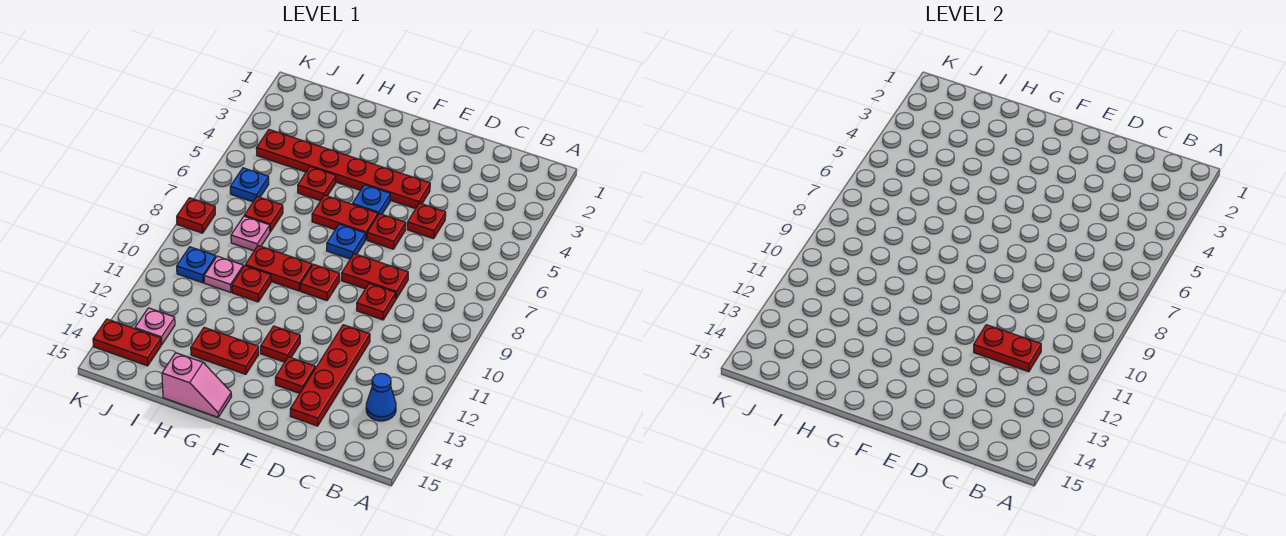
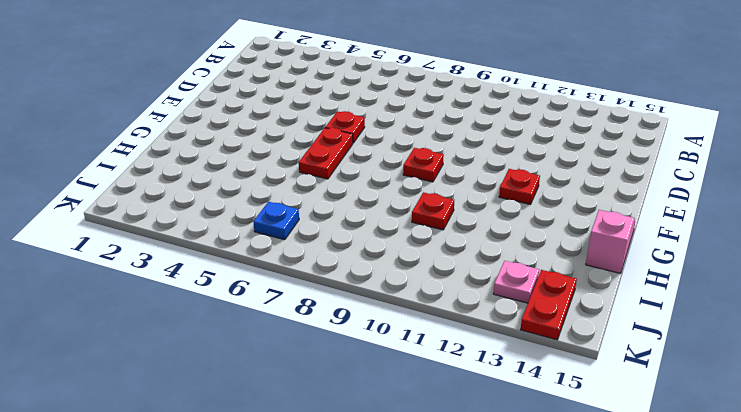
none -> blue 1x1 cone [366,373,396,421]
none -> red 1x1 plate [407,203,446,239]
none -> red 1x2 plate [342,254,408,299]

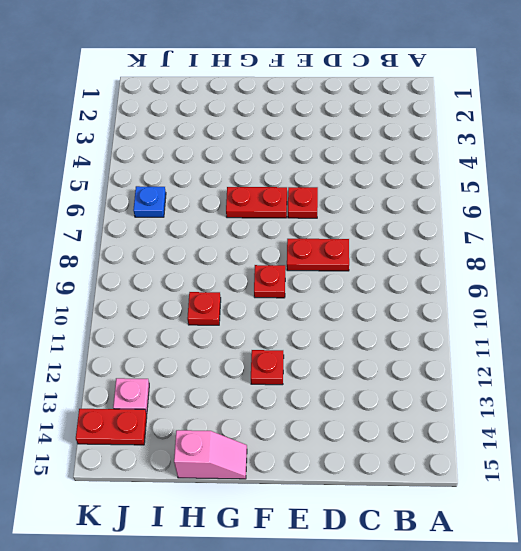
none -> blue 1x1 cone [366,373,396,421]
none -> red 1x1 plate [407,203,446,239]
none -> red 1x1 plate [357,283,396,320]

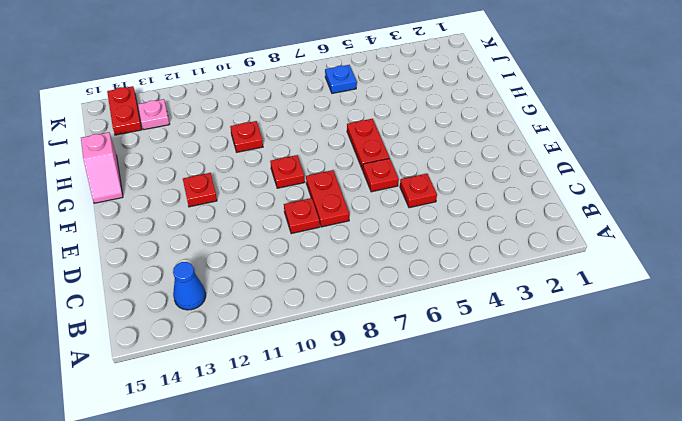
none -> red 1x4 plate [290,325,370,426]
none -> red 1x6 plate [256,130,430,209]
none -> red 1x1 plate [275,357,315,394]

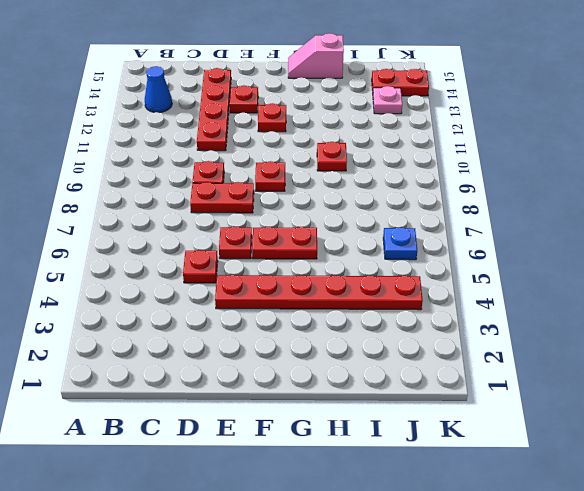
none -> blue 1x1 plate [352,185,390,215]
none -> blue 1x1 plate [327,224,365,259]
none -> red 1x2 plate [245,246,312,291]

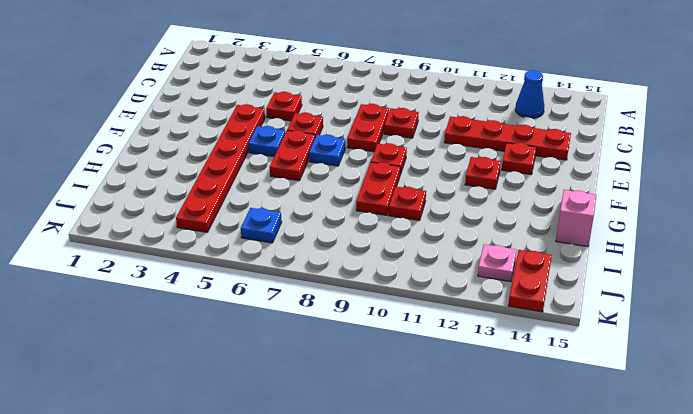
none -> red 1x2 plate [191,327,259,374]
none -> red 1x1 plate [298,167,336,201]
none -> red 1x1 plate [244,197,283,232]

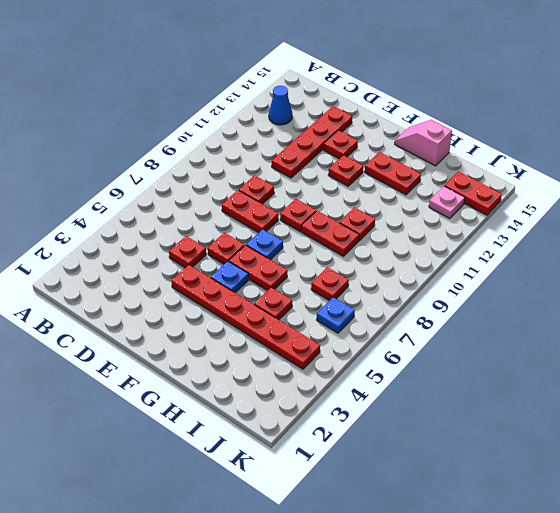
none -> pink 1x1 plate [231,216,270,251]
none -> pink 1x1 plate [204,256,243,292]
none -> blue 1x1 plate [177,247,216,283]

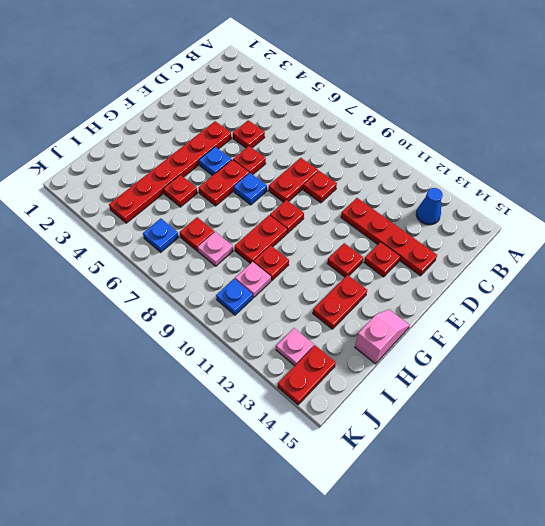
none -> red 1x1 plate [177,198,215,233]
none -> red 1x2 plate [974,325,1041,372]

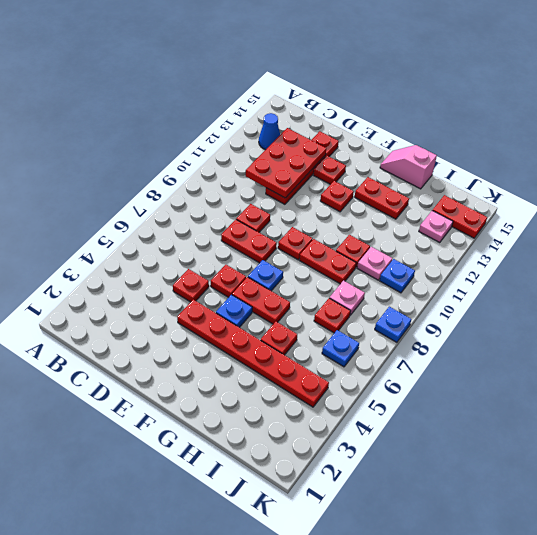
red 2x3 plate [246,128,326,198] -> red 1x2 plate [974,325,1041,372]
blue 1x1 plate [375,307,411,342] -> red 1x1 plate [177,198,215,233]

